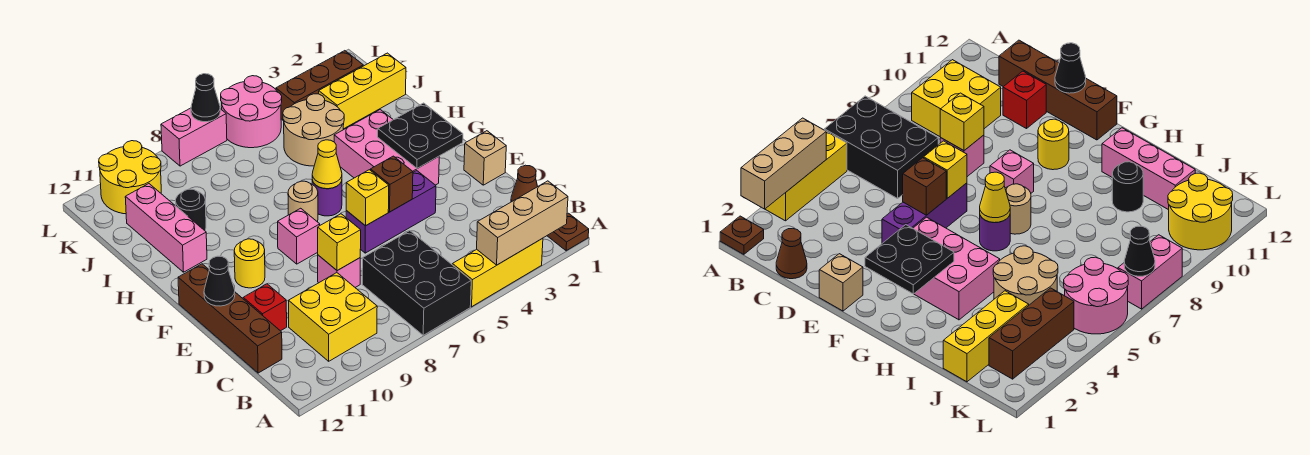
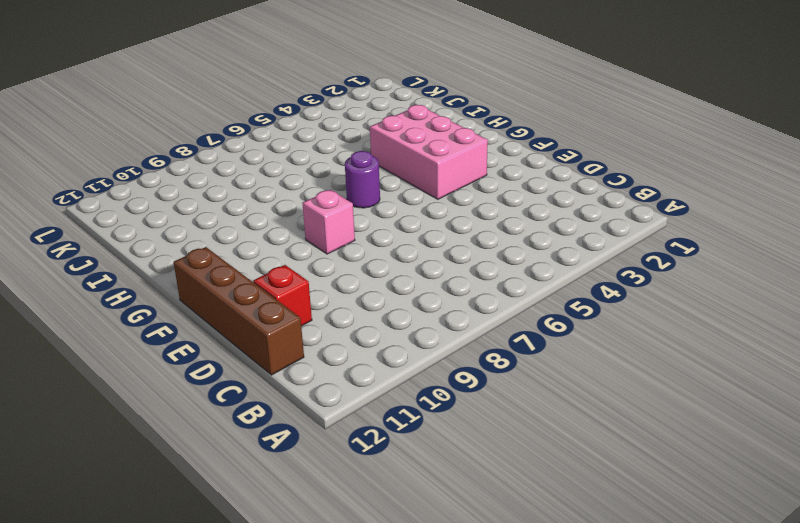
none -> brown 1x1 plate [547,213,589,251]
none -> yellow 1x3 brick [452,238,543,307]
none -> black 2x3 brick [362,231,471,335]
none -> yellow 2x2 brick [289,273,377,361]

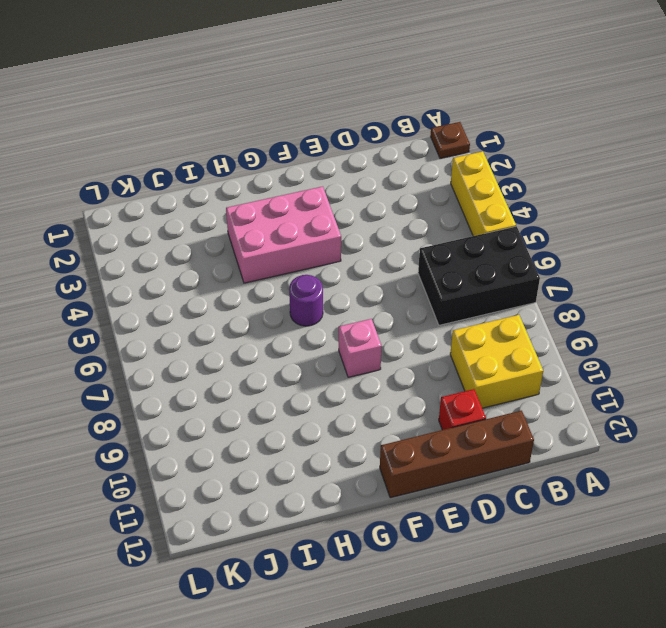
none -> brown 1x1 cone [511,165,538,202]
none -> pink 1x1 brick [318,255,360,287]
none -> tan 1x1 brick [464,131,506,185]
none -> purple 1x3 brick [346,170,436,253]

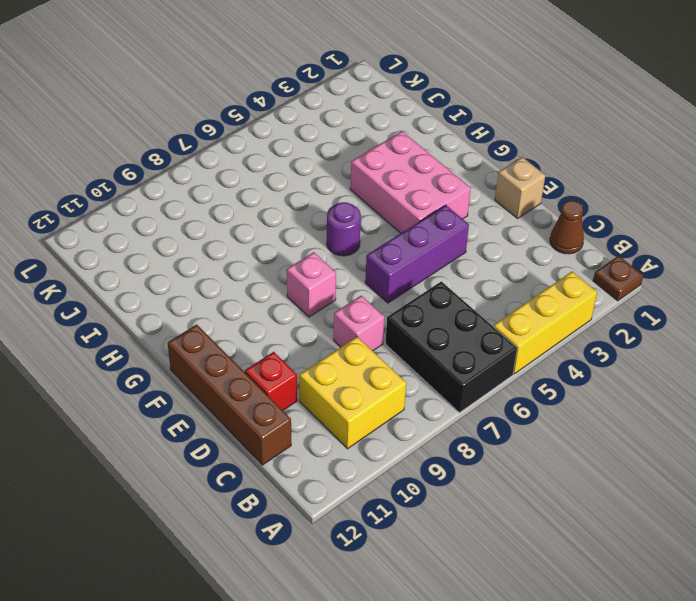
none -> yellow 1x1 round brick [234,239,265,288]
none -> tan 1x1 round brick [288,181,318,222]
none -> pink 1x3 brick [125,184,207,272]
none -> tan 2x2 round brick [283,94,344,166]

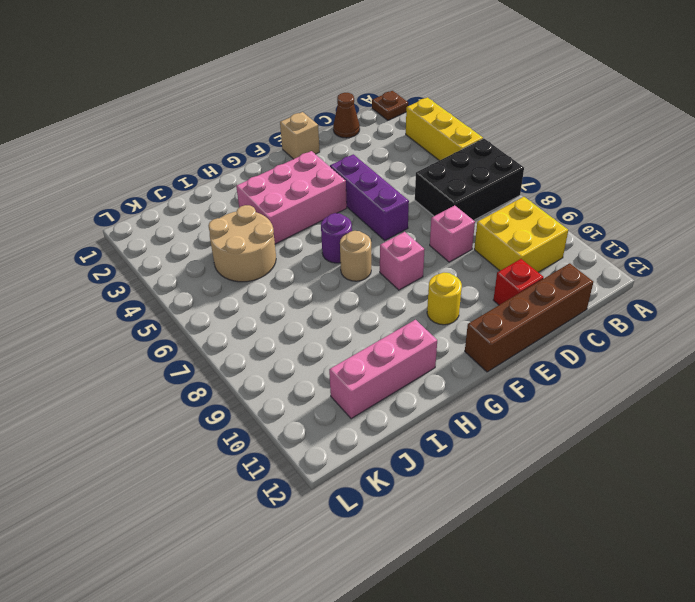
none -> black 1x1 round brick [176,189,206,231]
none -> yellow 1x3 brick [319,53,406,129]
none -> brown 1x3 brick [276,51,363,121]
none -> pink 2x2 round brick [221,76,282,148]

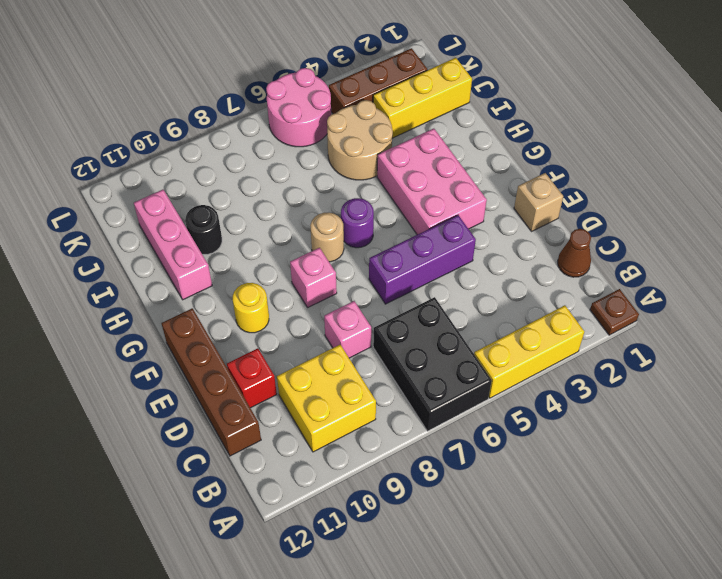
none -> yellow 2x2 round brick [99,141,161,214]
none -> pink 1x2 brick [161,108,227,166]
none -> tan 1x3 brick [477,181,568,265]
none -> yellow 1x1 brick [318,214,361,271]

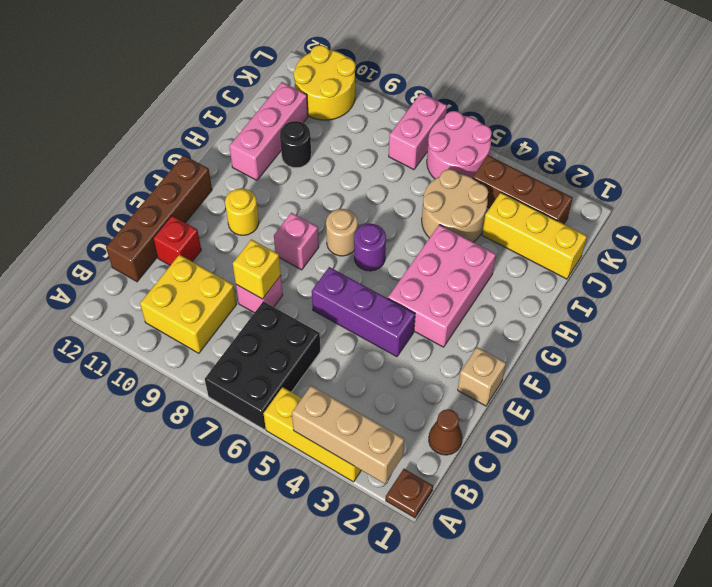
pink 1x2 brick [389,93,447,170] -> pink 1x2 brick turned to [161,108,227,166]
none -> brown 1x1 brick [371,156,413,212]
none -> yellow 1x1 brick [346,170,389,226]
none -> black 1x1 cone [204,256,235,306]
none -> black 2x2 plate [378,103,463,168]

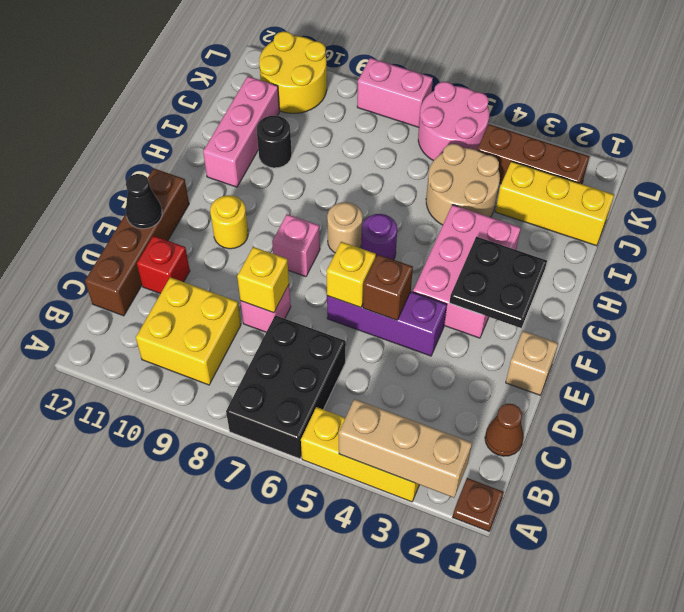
none -> yellow 1x1 cone [312,140,342,189]
none -> black 1x1 cone [191,74,220,122]

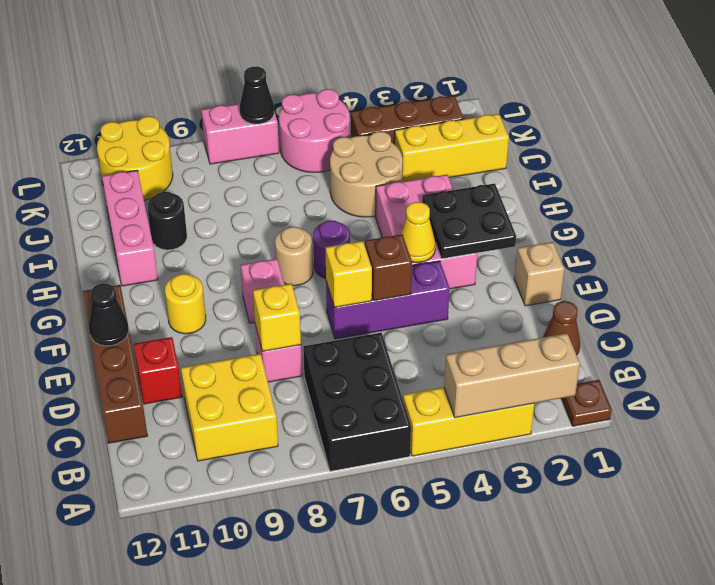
yellow 1x1 cone [401,202,436,263] -> yellow 1x1 cone moved to [312,140,342,189]

